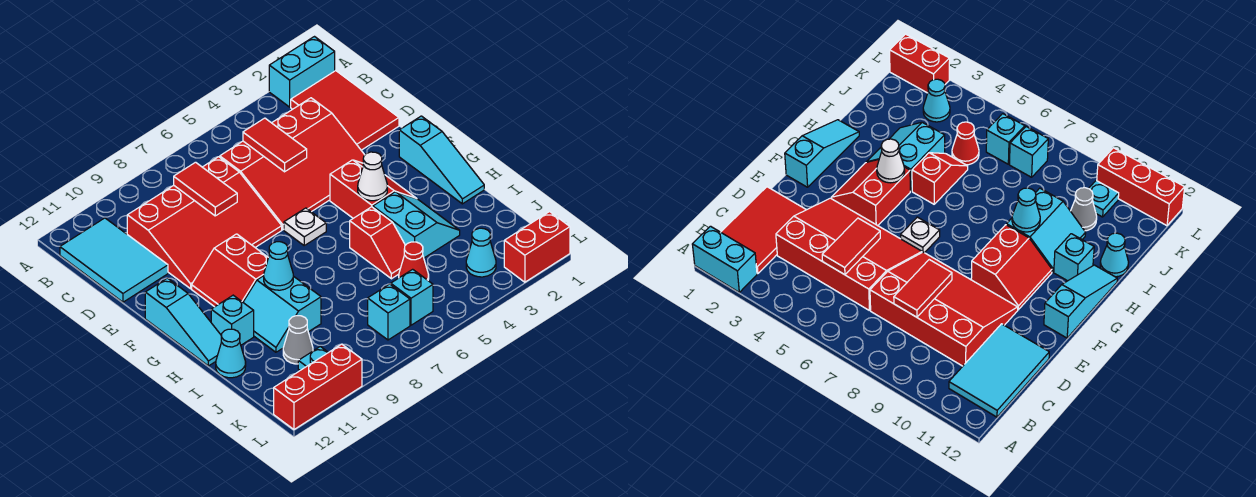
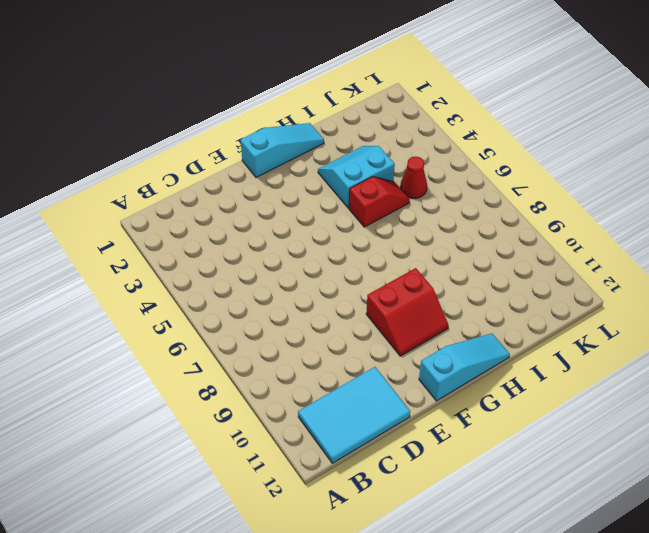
none -> cyan 1x2 brick [269,37,335,107]
none -> red 2x3 tile [291,71,399,150]
none -> red 3x4 slope [220,98,365,230]

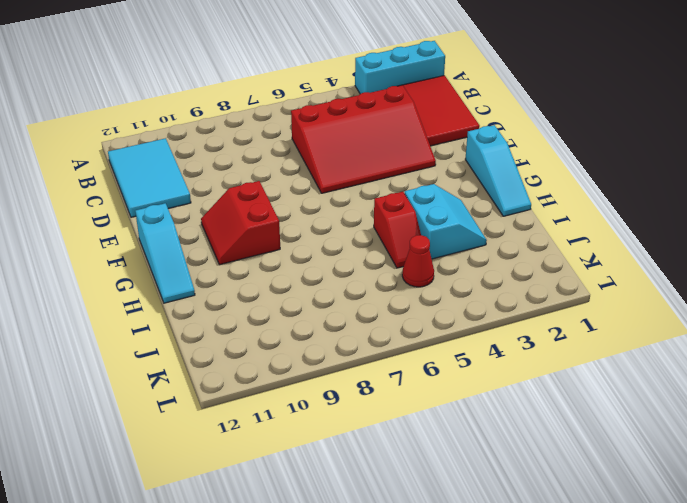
cyan 1x3 brick [355,41,445,94] -> cyan 1x2 brick [269,37,335,107]
none -> red 3x4 slope [127,157,282,289]
none -> red 2x2 slope [330,160,417,218]
none -> white 1x1 plate [284,208,326,245]

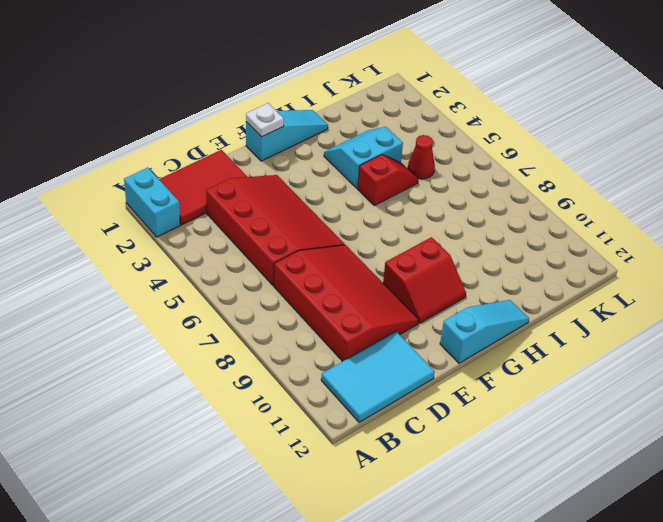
white 1x1 plate [246,103,284,137] -> white 1x1 plate moved to [284,208,326,245]
none -> red 2x2 slope [330,160,417,218]
none -> cyan 2x2 slope [243,276,321,352]
none -> cyan 1x1 brick [211,295,254,345]

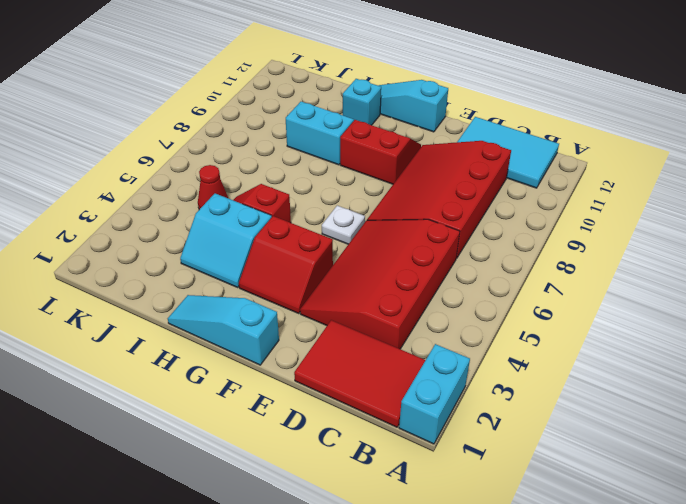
none -> cyan 1x1 cone [216,329,246,378]
none -> grey 1x1 cone [283,316,313,364]
none -> cyan 1x1 cone [466,228,496,277]

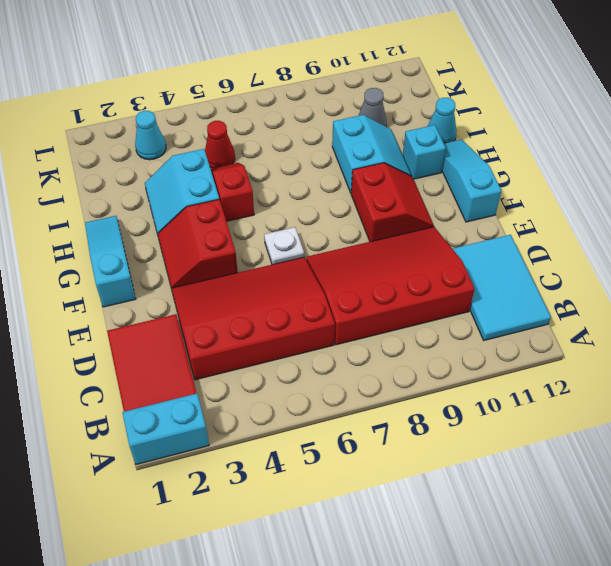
none -> cyan 1x1 brick [391,269,433,325]
none -> cyan 1x1 brick [368,284,410,340]
none -> cyan 1x1 plate [298,347,328,370]

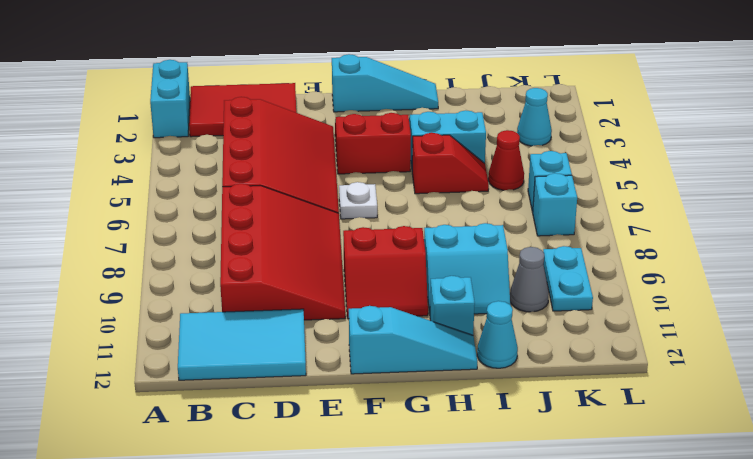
cyan 1x2 plate [543,246,593,311] -> cyan 1x1 plate [298,347,328,370]
none -> red 1x2 brick [504,212,570,282]
none -> red 1x3 brick [274,344,362,429]
none -> red 1x2 tile [243,118,307,172]

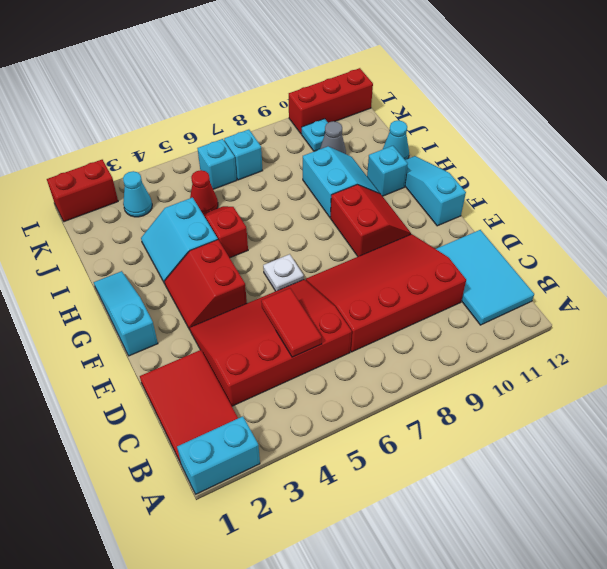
none -> red 1x2 tile [174,162,237,216]
none -> white 1x1 cone [358,152,387,201]
none -> cyan 1x1 cone [264,242,293,290]

